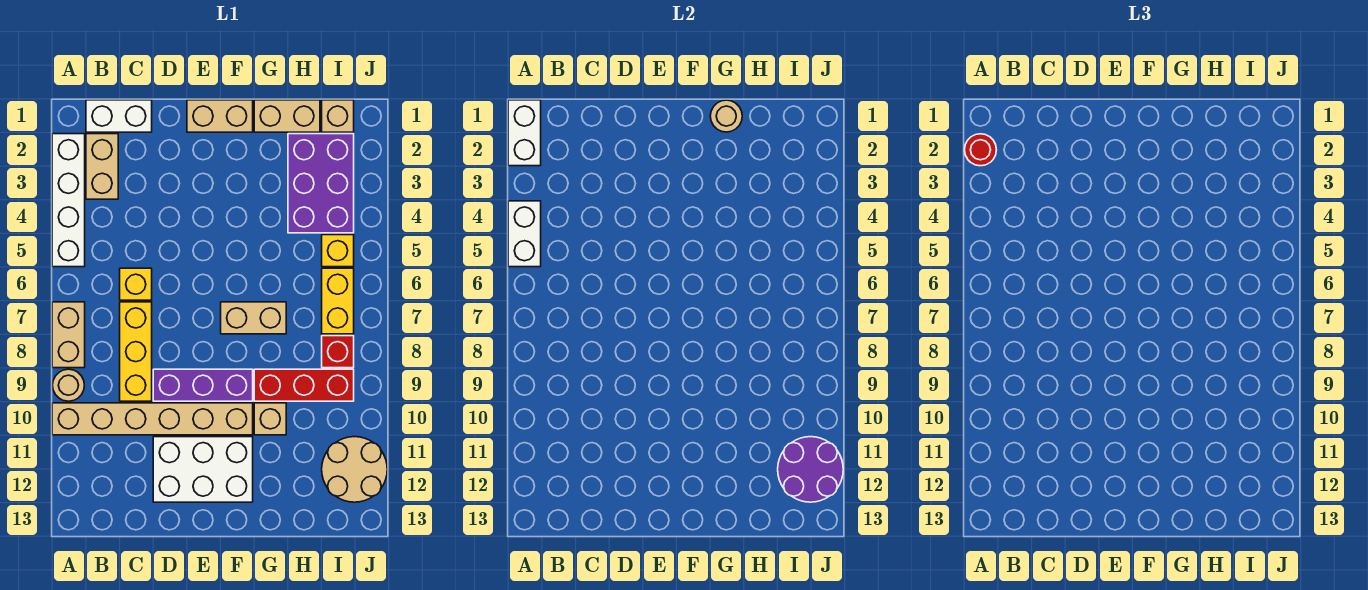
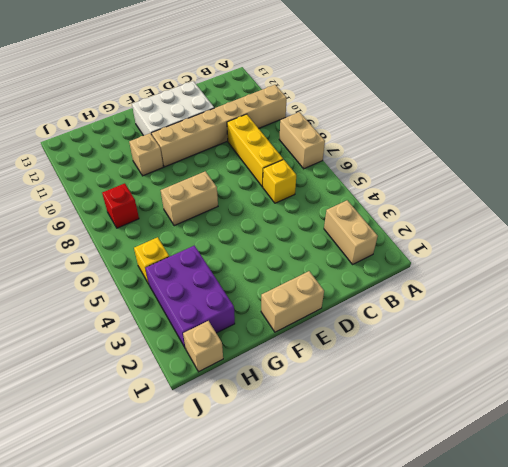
none -> white 1x4 brick [52,134,85,267]
none -> tan 1x1 round brick [53,369,84,401]
none -> white 1x2 brick [86,100,152,132]

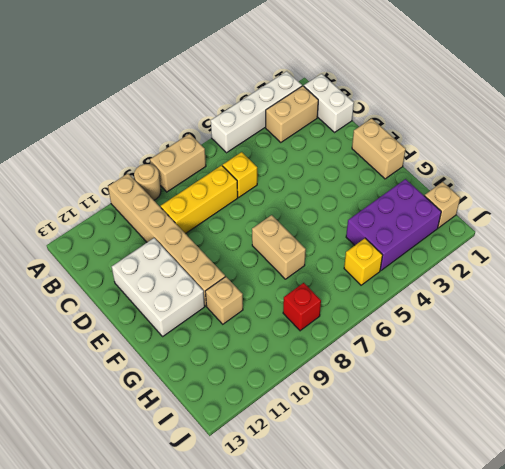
none -> purple 1x3 brick [153,369,253,401]
none -> tan 1x2 brick [254,100,320,132]
none -> red 1x3 brick [254,369,354,401]

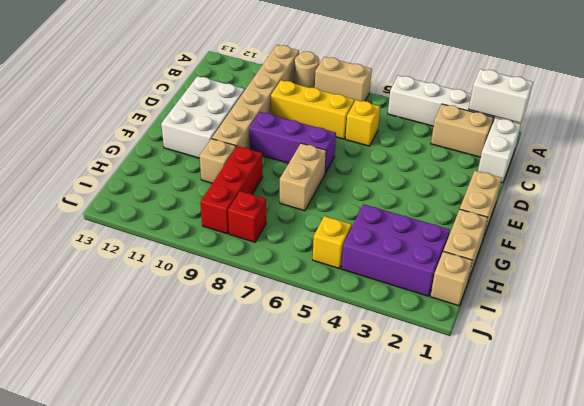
purple 1x3 brick [249,112,336,173] -> purple 1x3 brick turned to [153,369,253,401]
none -> yellow 1x2 brick [322,268,354,334]
none -> tan 2x2 round brick [322,437,387,502]
none -> white 1x2 brick [508,201,541,267]

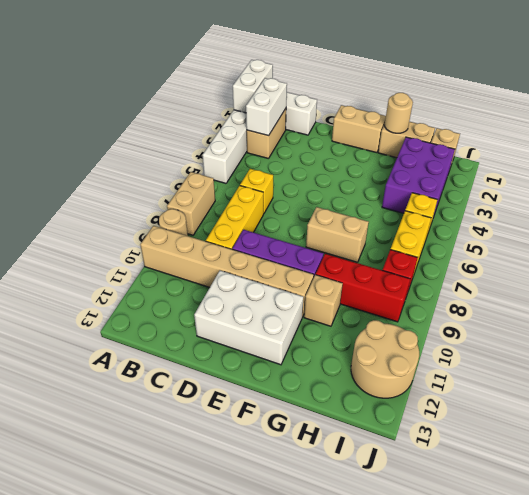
white 1x2 brick [246,78,287,136] -> white 1x2 brick moved to [508,201,541,267]
none -> purple 2x2 round brick [778,437,843,502]
none -> red 1x1 round brick [965,134,996,166]

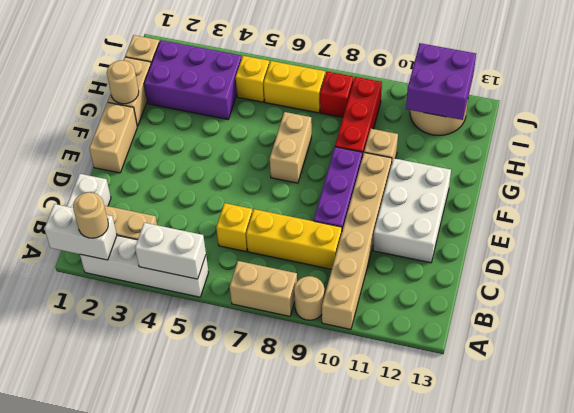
tan 1x1 round brick [73,192,108,238] -> red 1x1 round brick [965,134,996,166]
purple 2x2 brick [406,43,476,120] -> purple 2x2 round brick [778,437,843,502]

